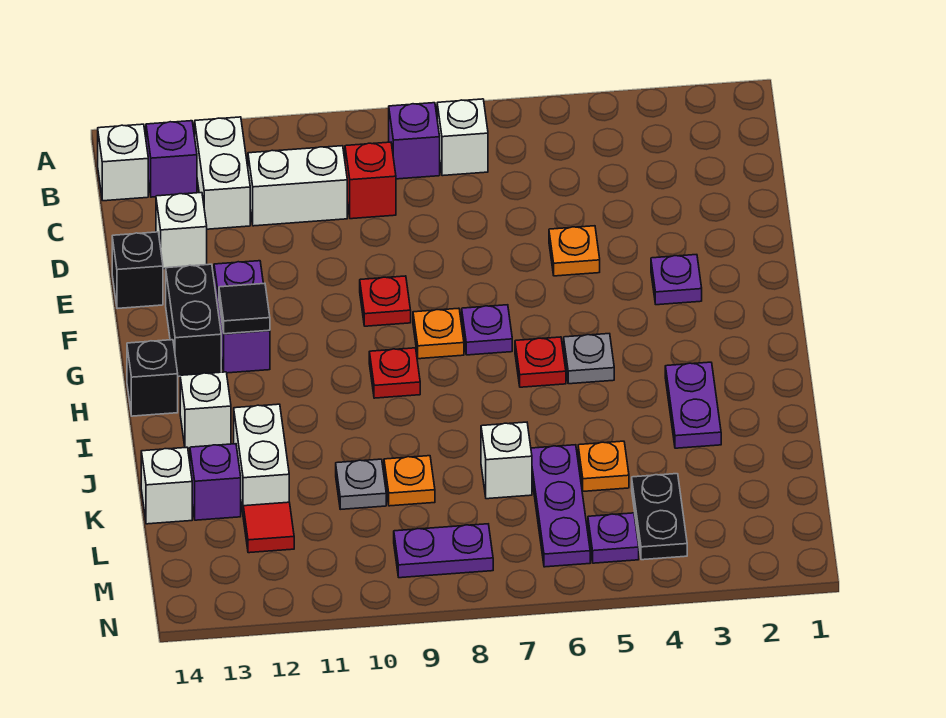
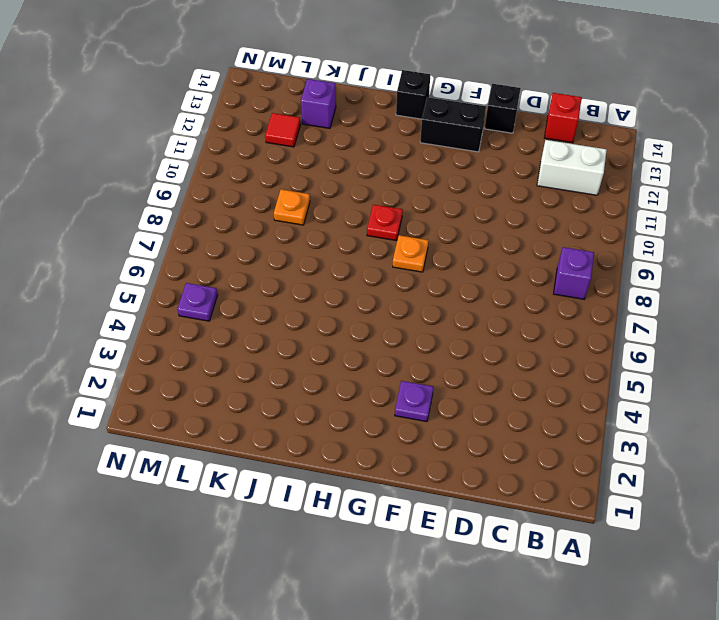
red 1x1 brick [544,93,582,143] -> red 1x1 brick moved to [345,142,396,219]
none -> white 1x1 brick [437,99,488,176]
none -> purple 1x1 brick [146,121,197,197]
none -> white 1x1 brick [98,124,148,201]
none -> white 1x2 brick [248,146,347,226]

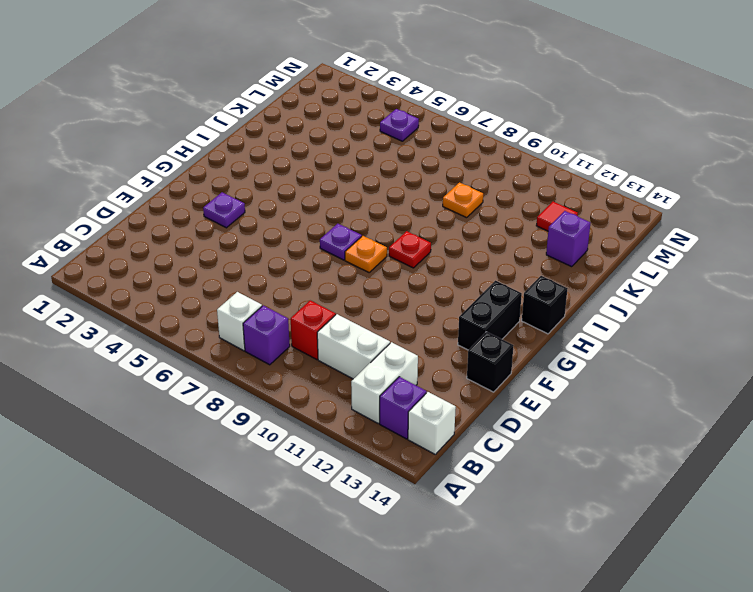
none -> white 1x1 brick [156,193,207,269]
none -> orange 1x1 plate [549,226,600,276]
none -> red 1x1 plate [360,276,411,326]
none -> purple 1x2 brick [214,261,270,373]

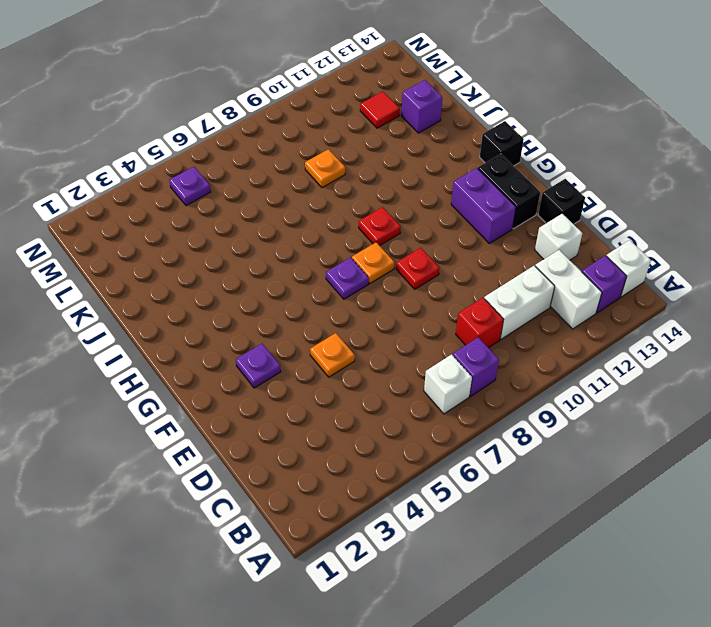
none -> grey 1x1 plate [564,334,614,384]
none -> red 1x1 plate [515,337,566,387]
none -> purple 1x2 plate [665,362,721,448]
none -> white 1x1 brick [180,372,231,448]

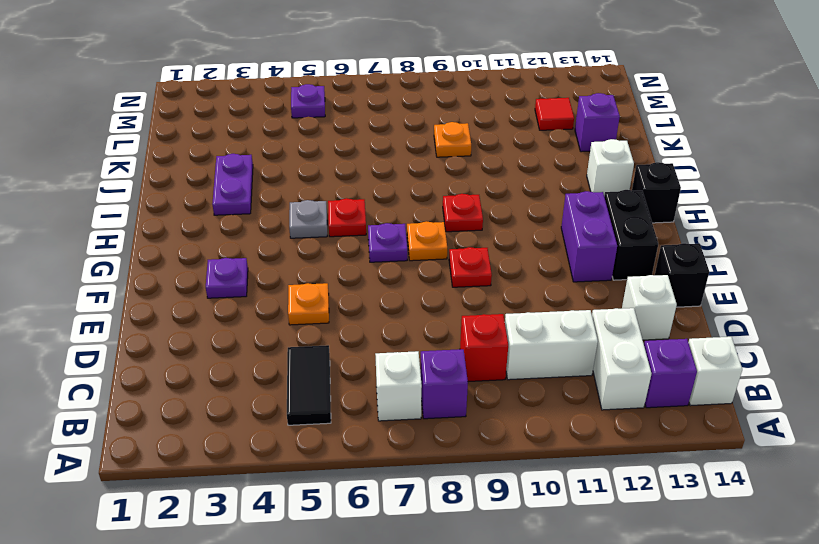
black 1x2 tile [287,345,331,425] -> none
none -> white 1x2 brick [234,404,289,512]
none -> orange 1x1 plate [578,441,629,491]
none -> purple 1x3 plate [531,445,590,567]
none -> white 1x1 brick [481,422,532,499]

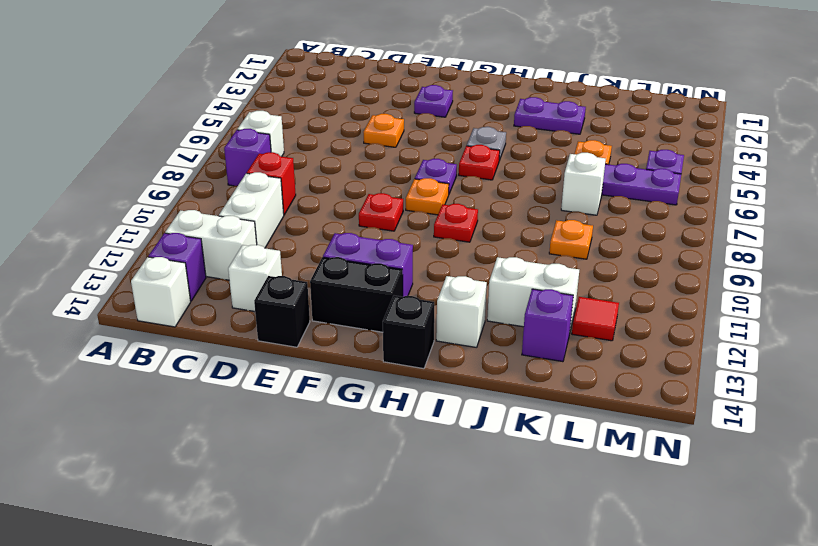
none -> grey 1x1 plate [336,459,386,509]
none -> white 1x1 brick [141,447,192,524]
none -> black 1x2 plate [632,474,687,560]
none -> purple 1x2 plate [394,524,493,578]

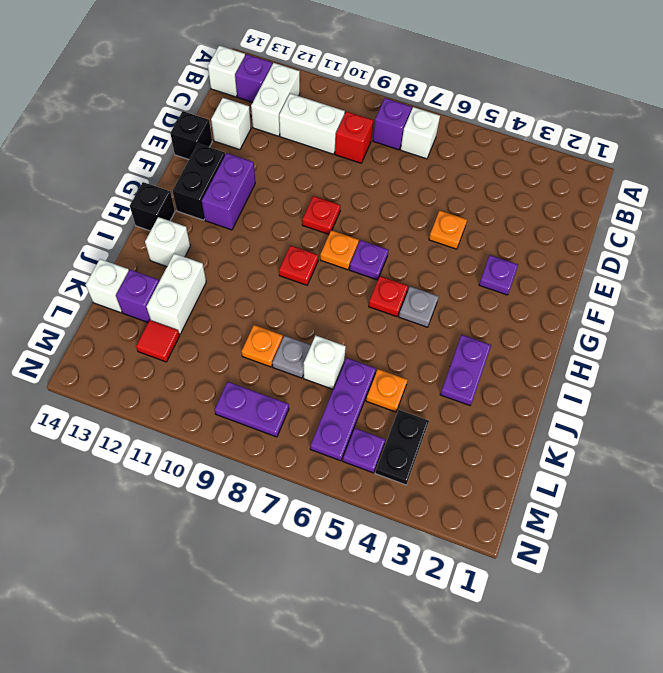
grey 1x1 plate [272,336,311,378] -> grey 1x1 plate moved to [336,459,386,509]
none -> black 1x1 tile [219,283,270,334]

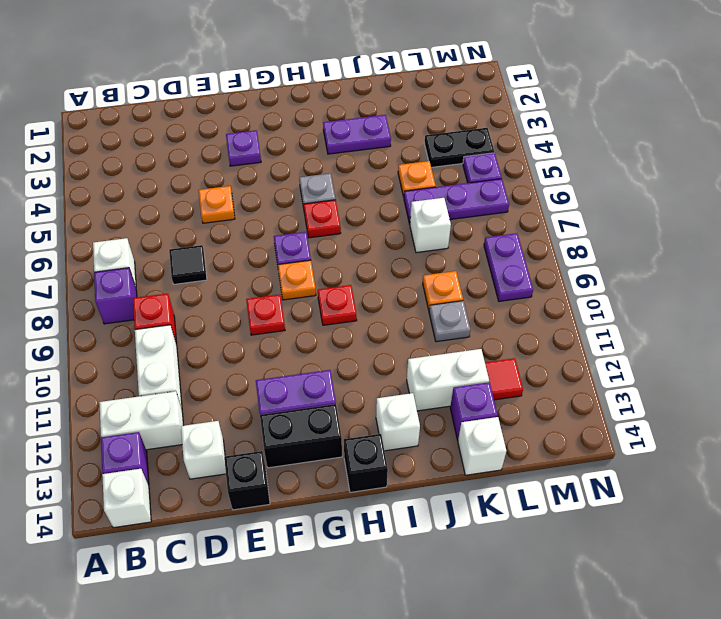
black 1x1 tile [169,245,207,284] -> black 1x1 tile moved to [219,283,270,334]

